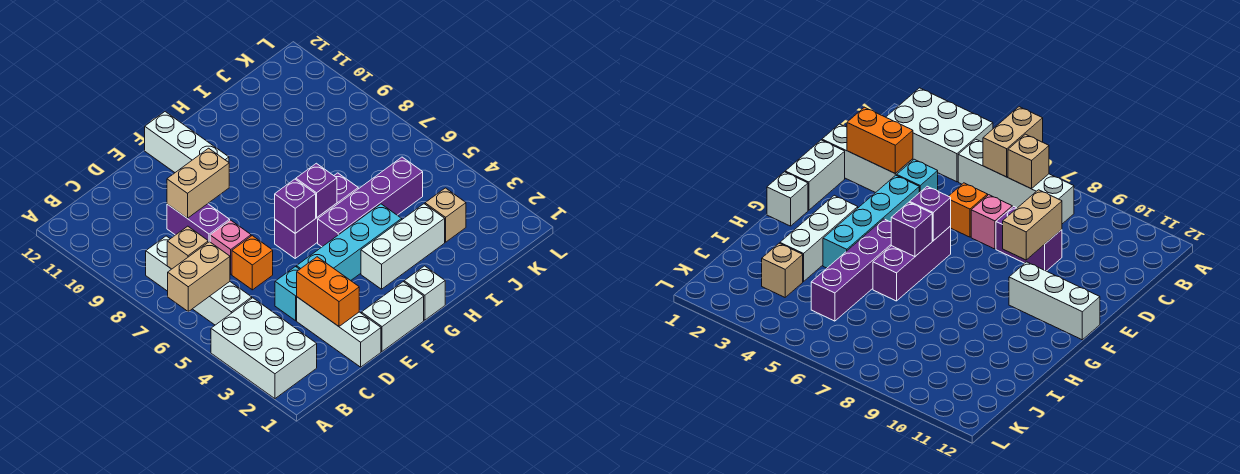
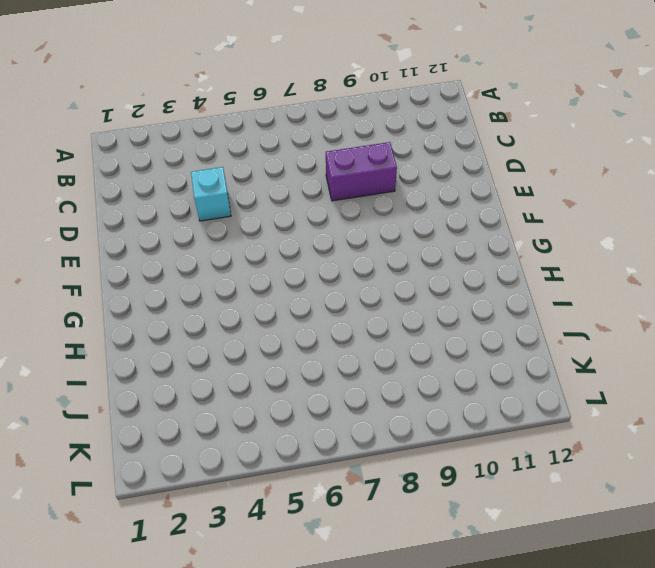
none -> white 2x3 brick [211,298,317,399]
none -> white 1x4 brick [146,236,252,325]
none -> white 1x3 brick [297,297,381,367]

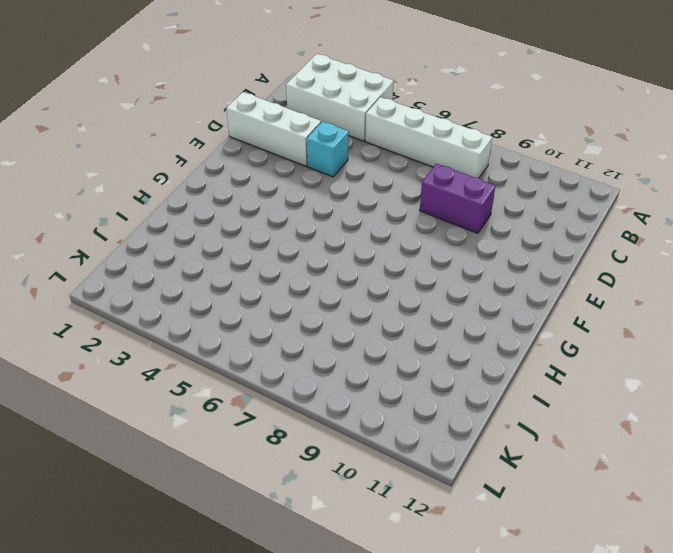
none -> orange 1x1 brick [232,236,273,290]
none -> pink 1x1 brick [210,220,251,274]
none -> white 1x2 brick [361,282,424,351]

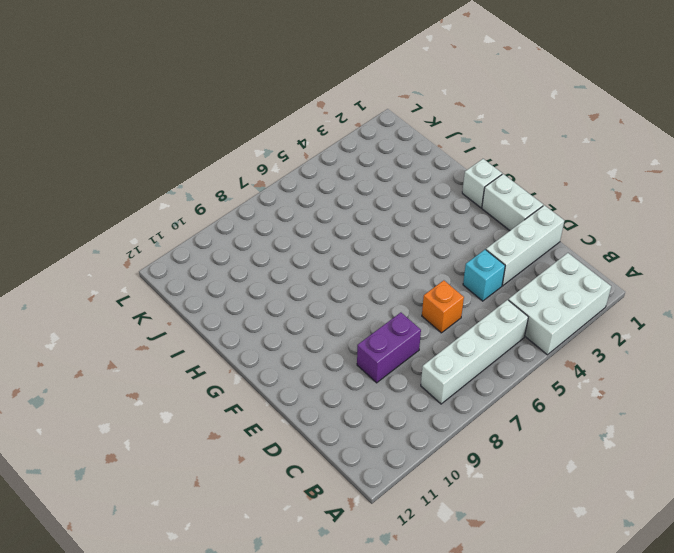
none -> pink 1x1 brick [210,220,251,274]
none -> cyan 1x4 brick [297,204,402,280]
none -> purple 1x3 brick [275,173,358,258]

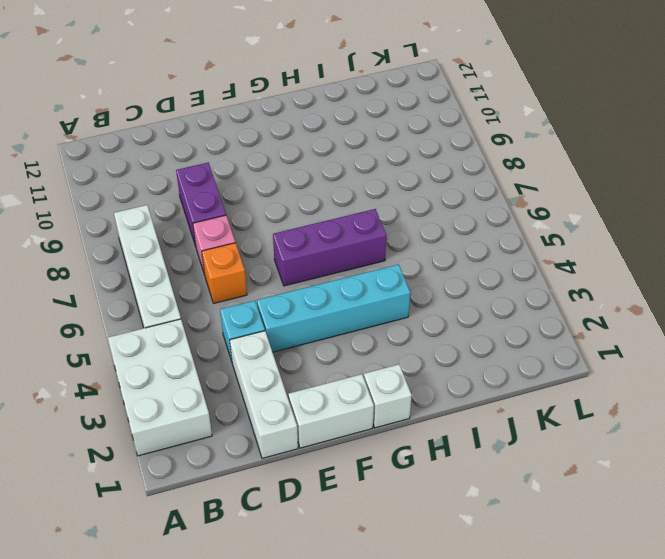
none -> white 1x3 brick [145,112,229,172]
none -> white 1x3 brick [361,204,445,289]
none -> purple 1x4 brick [318,157,423,247]

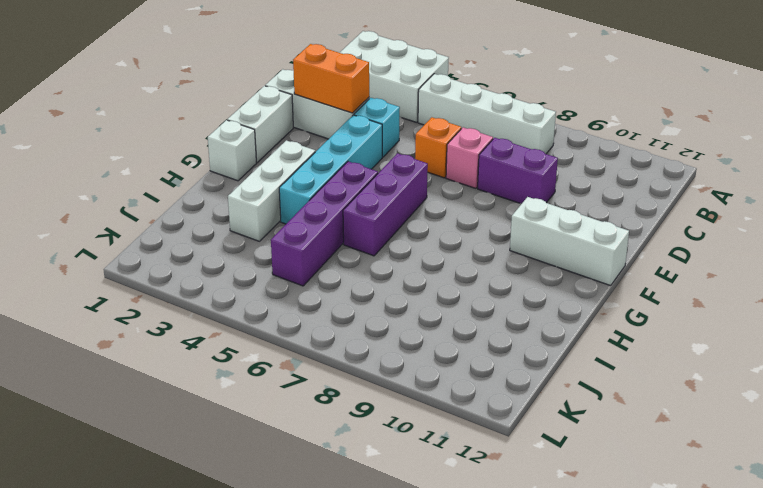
none -> tan 1x1 brick [425,188,466,242]
none -> tan 1x2 brick [168,242,230,312]
none -> tan 1x1 brick [167,226,208,269]

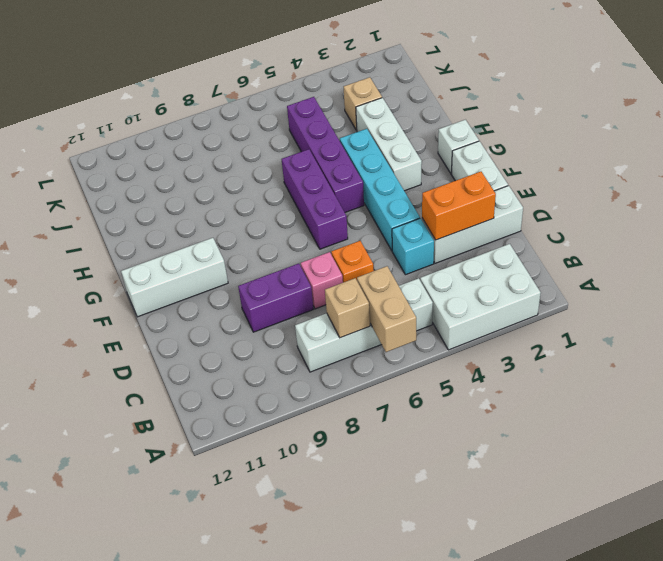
none -> tan 1x2 brick [167,148,229,218]
none -> purple 1x1 brick [275,179,316,233]
none -> purple 1x1 brick [296,163,337,218]

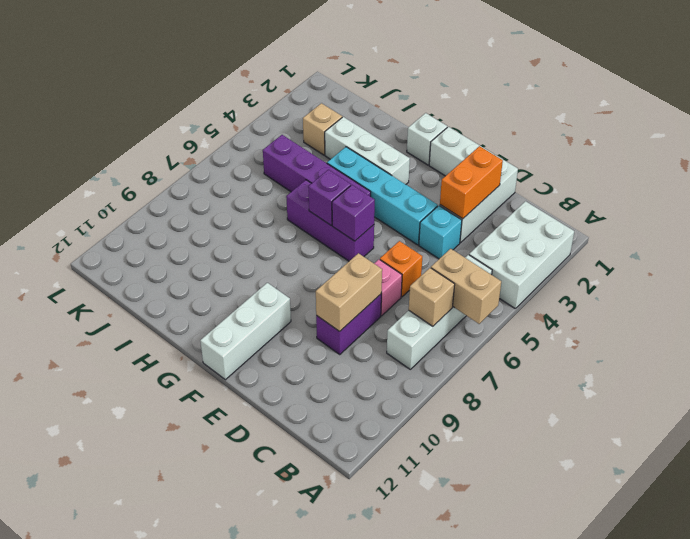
tan 1x2 brick [316,253,382,331] -> tan 1x2 brick turned to [167,148,229,218]

